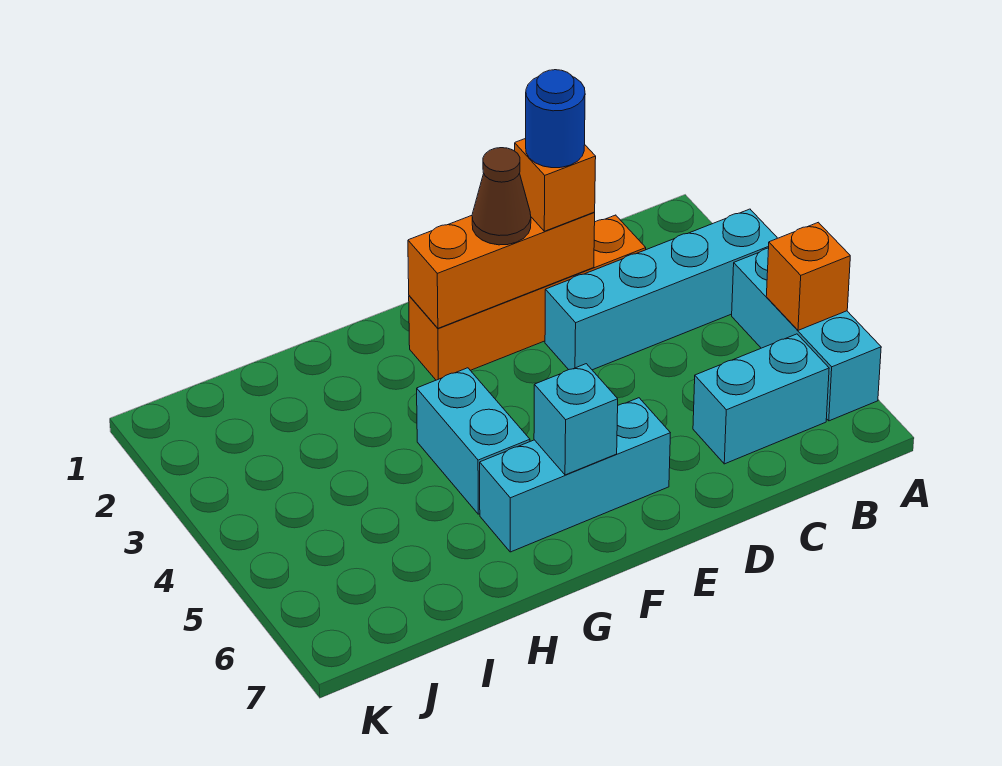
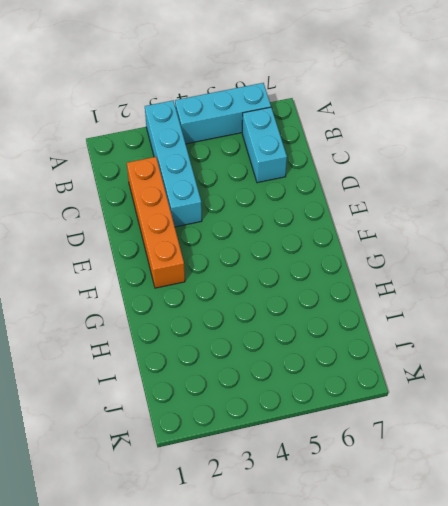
none -> cyan 1x3 brick [480,398,670,552]
none -> cyan 1x2 brick [417,368,530,514]
none -> orange 1x1 brick [766,222,850,330]

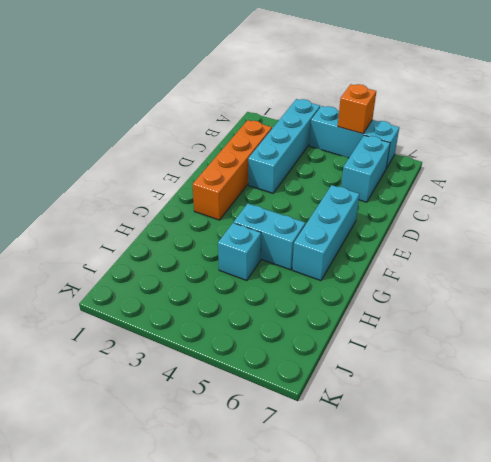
cyan 1x1 brick [218,223,261,281] -> cyan 1x1 brick moved to [534,364,618,475]
none -> orange 1x3 brick [408,212,595,328]
none -> orange 1x1 brick [515,138,596,231]
none -> brown 1x1 cone [472,148,531,245]

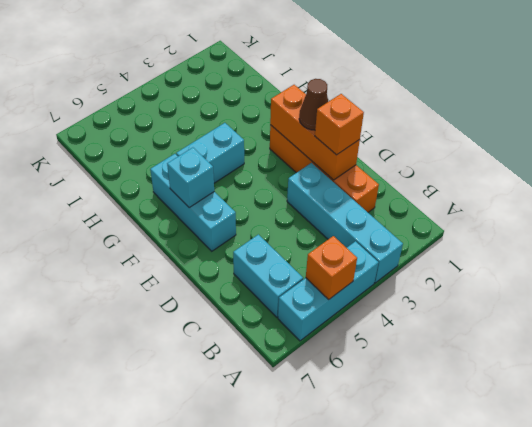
none -> blue 1x1 round brick [526,70,585,168]

